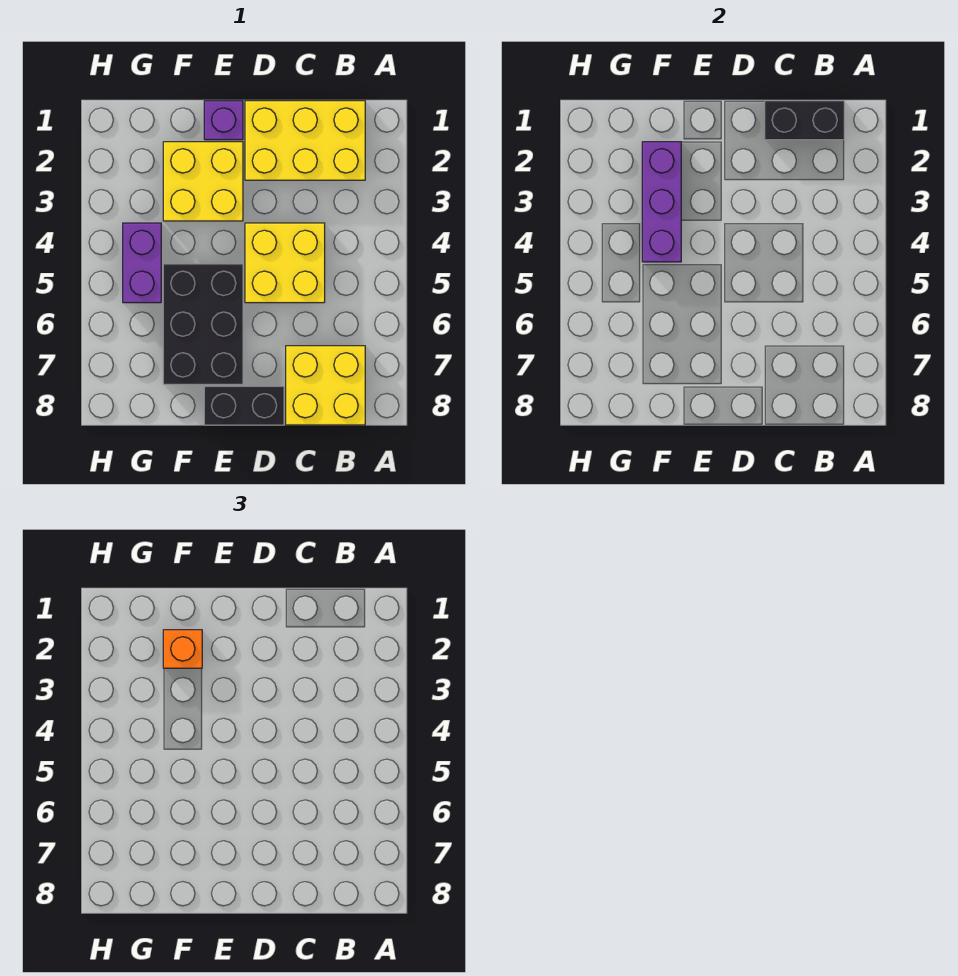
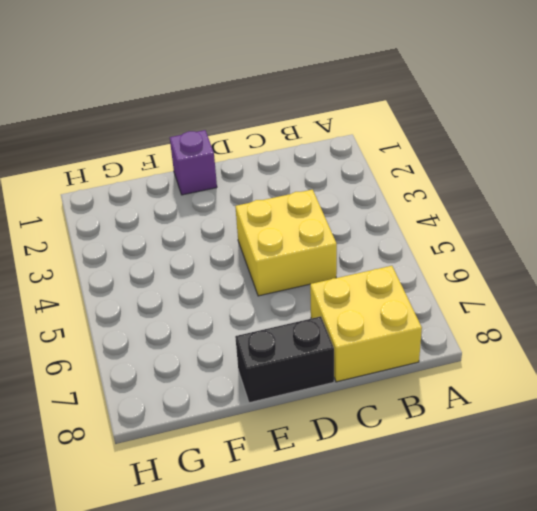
none -> yellow 2x3 brick [245,101,365,180]
none -> yellow 2x2 brick [163,142,243,221]

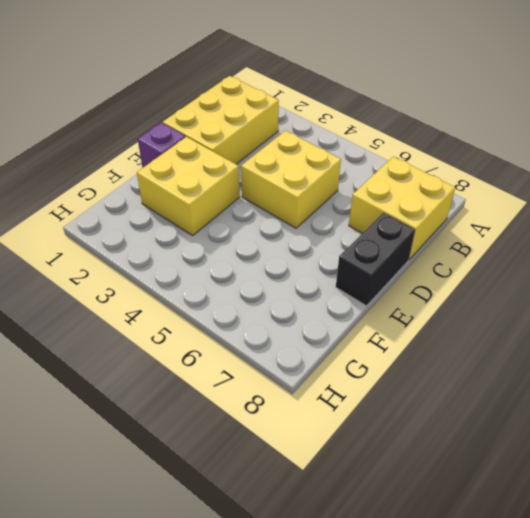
none -> black 2x3 brick [163,264,243,384]
none -> purple 1x2 brick [123,223,161,303]

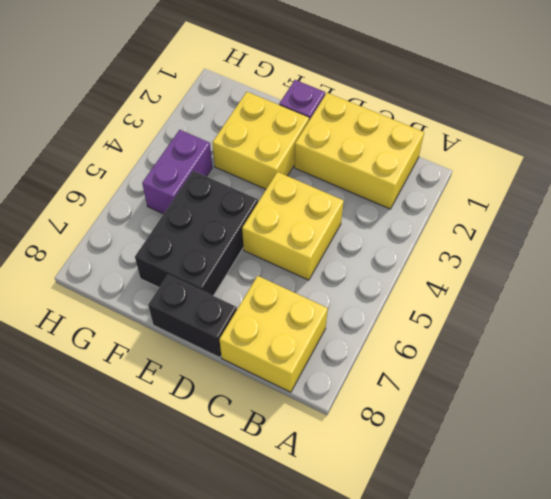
none -> black 1x2 brick [765,101,844,140]
none -> purple 1x3 brick [642,142,681,262]

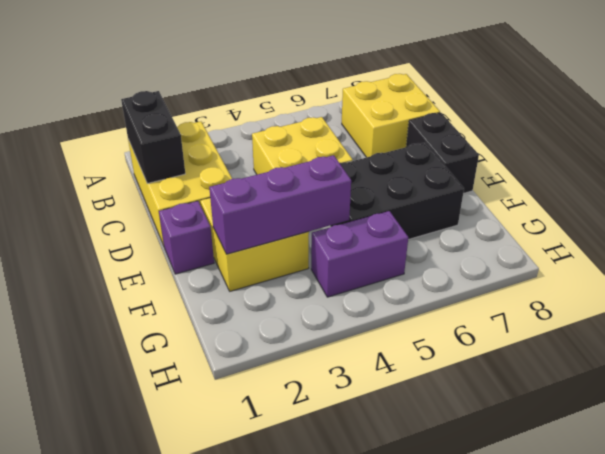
none -> orange 1x1 brick [163,630,202,668]

